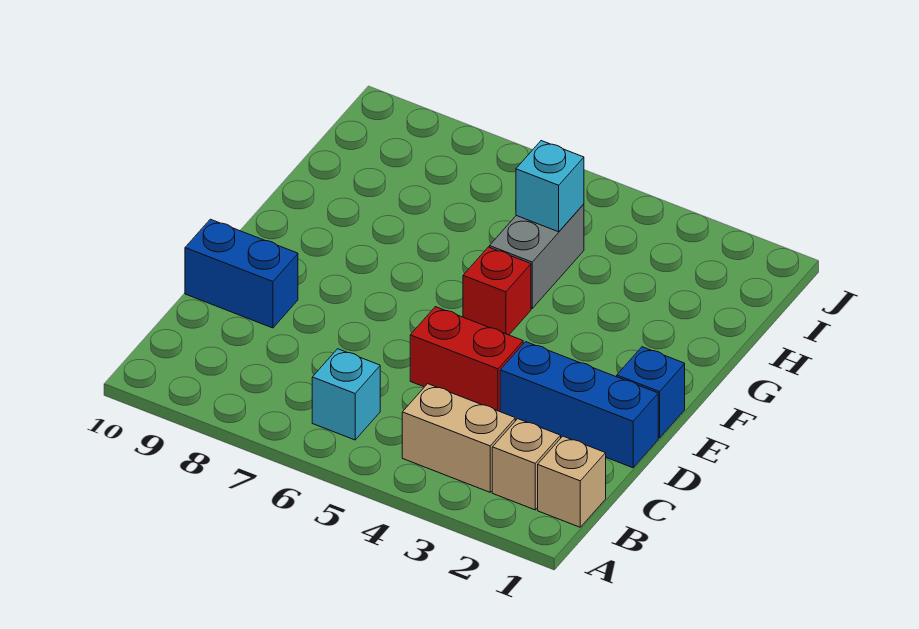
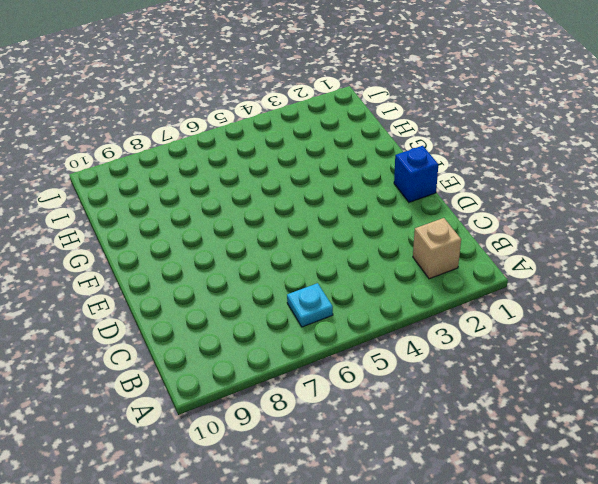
cyan 1x1 plate [287,283,333,327] -> cyan 1x1 brick [312,349,380,440]
none -> tan 1x1 brick [538,436,606,527]
none -> tan 1x2 brick [402,384,515,492]

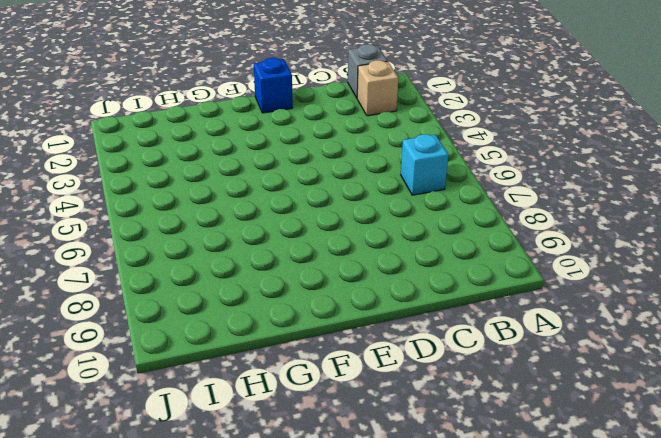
grey 1x1 brick [348,44,388,98] -> tan 1x1 brick [538,436,606,527]
none -> tan 1x2 brick [402,384,515,492]
none -> blue 1x3 brick [500,342,658,468]

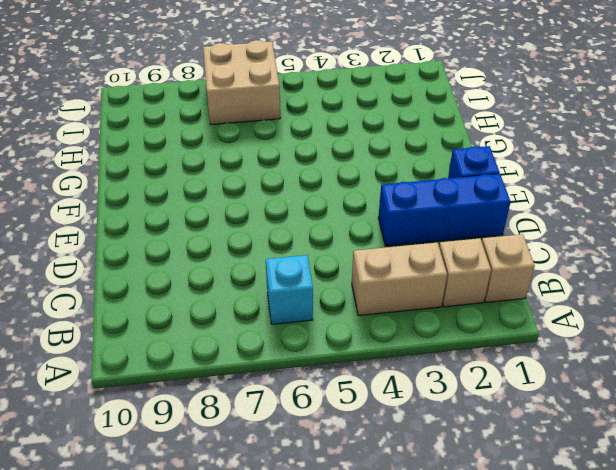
tan 2x2 brick [203,40,280,125] -> none
none -> red 1x2 brick [410,307,523,412]
none -> blue 1x2 brick [185,219,298,328]

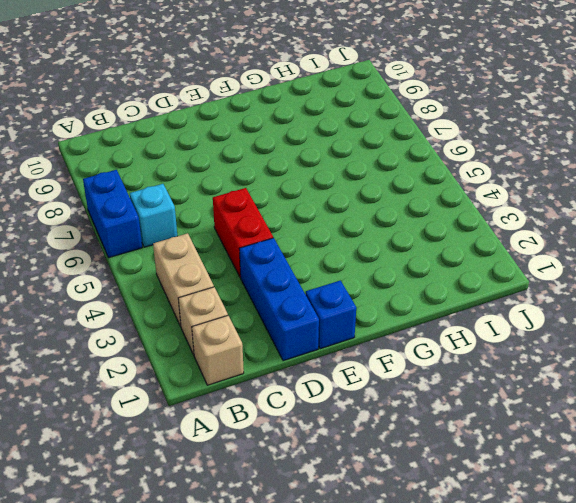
blue 1x2 brick [83,170,142,258] -> blue 1x2 brick moved to [185,219,298,328]
none -> red 1x1 brick [463,247,531,335]
none -> grey 1x2 brick [489,204,584,308]

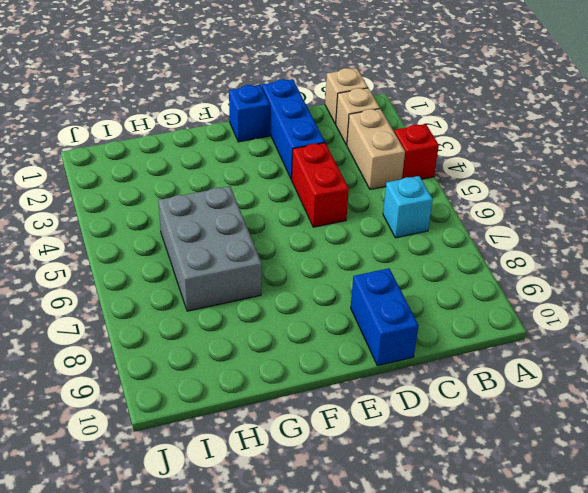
red 1x1 brick [394,124,439,179] -> red 1x1 brick moved to [463,247,531,335]
grey 2x3 brick [158,186,262,311] -> grey 1x2 brick [489,204,584,308]
none -> cyan 1x1 brick [516,141,584,232]

